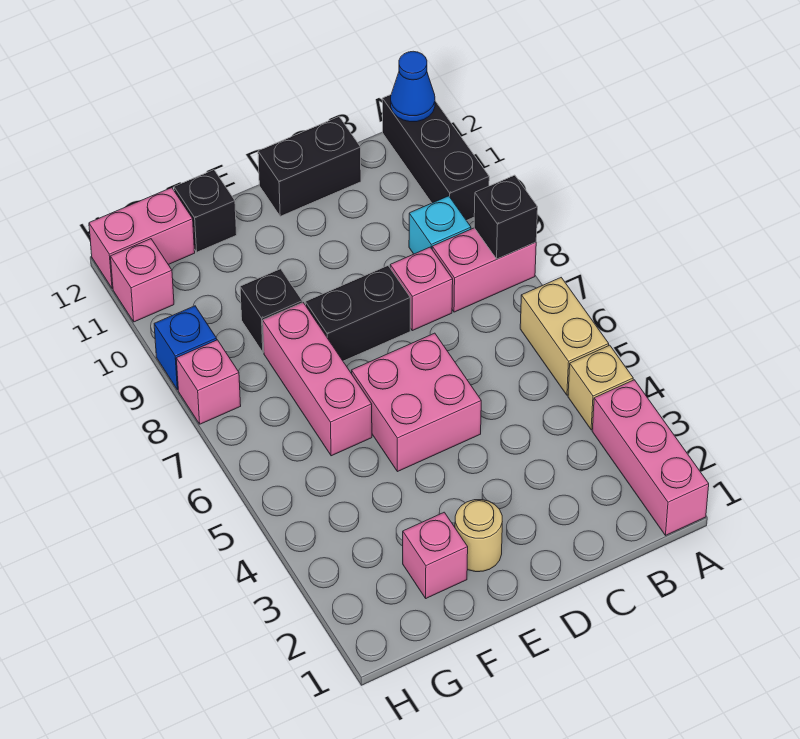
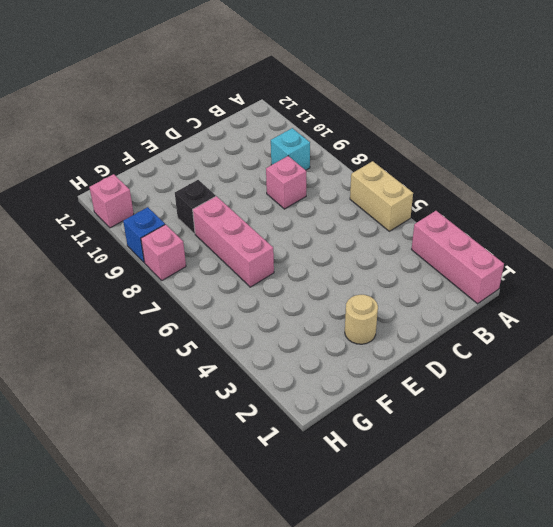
none -> tan 1x1 brick [568,345,633,430]
none -> pink 1x2 brick [432,228,536,312]
none -> black 1x3 brick [382,95,489,221]

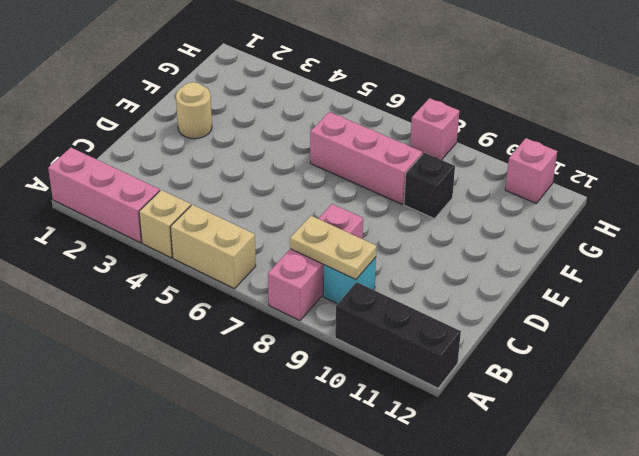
tan 1x2 plate [290,216,377,280] -> none
none -> black 1x2 brick [258,117,361,216]
none -> pink 2x2 brick [351,333,481,472]
none -> black 1x2 brick [305,266,410,361]

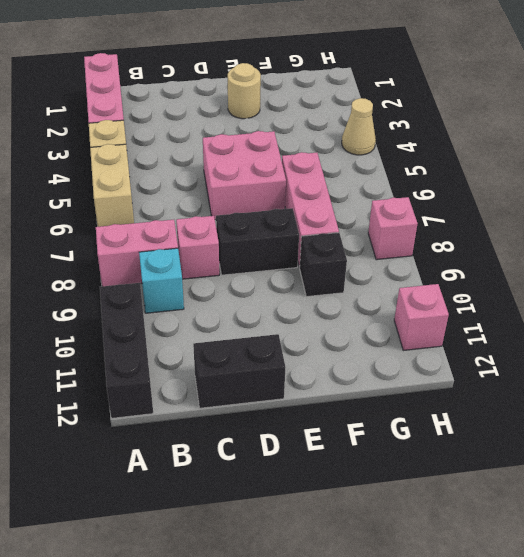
tan 1x1 cone [342,98,376,155] -> none
none -> pink 1x1 brick [403,512,468,598]
none -> black 1x1 brick [174,170,237,252]
none -> pink 1x2 brick [89,188,195,289]

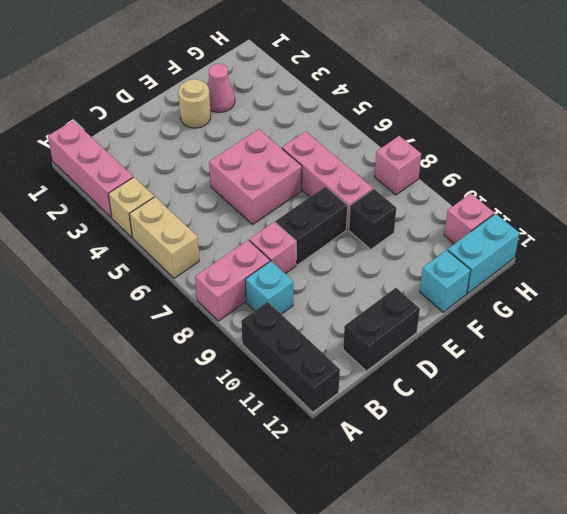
pink 1x1 cone [207,64,235,112] -> pink 1x1 brick [403,512,468,598]
cyan 1x1 brick [420,250,471,312] -> black 1x1 brick [174,170,237,252]
cyan 1x2 brick [448,214,519,293] -> pink 1x2 brick [89,188,195,289]
none -> blue 1x1 brick [154,306,217,390]
none -> black 1x1 brick [474,175,538,259]
none -> blue 1x1 cone [391,51,435,122]

